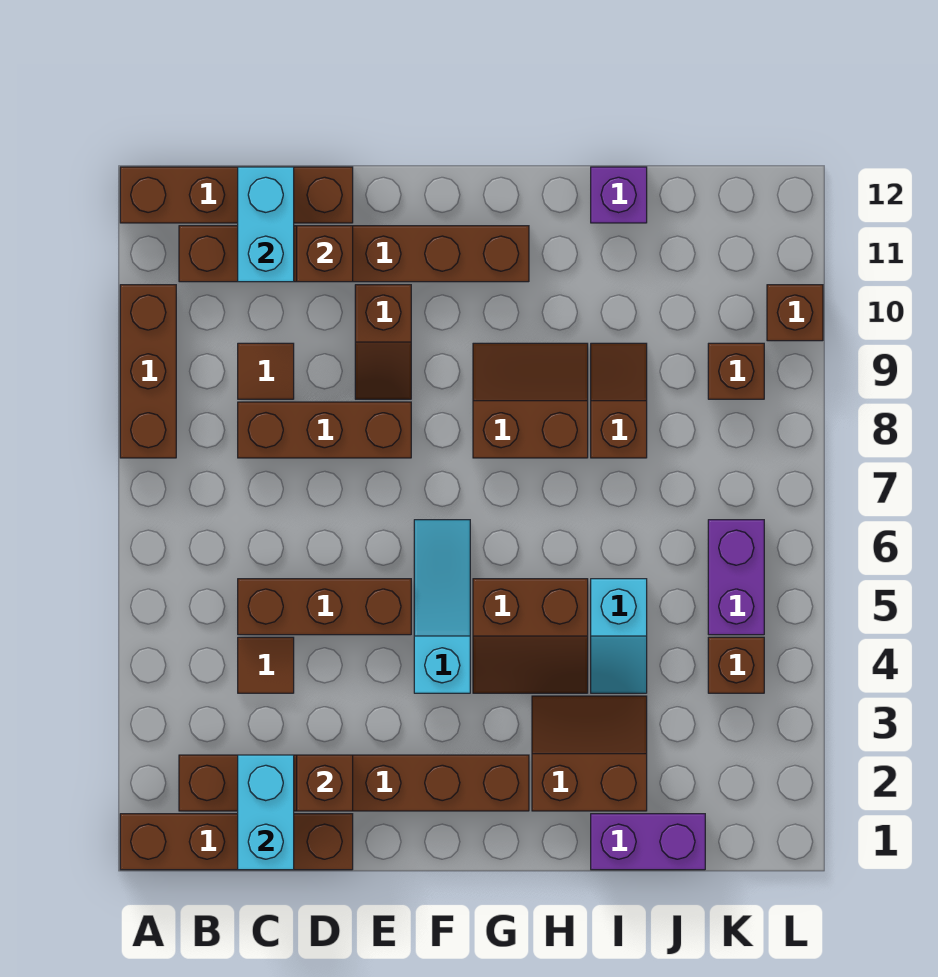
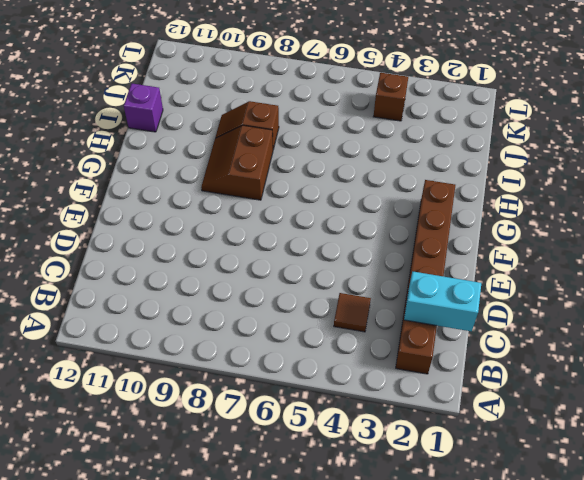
none -> brown 1x4 brick [120,814,353,870]
none -> brown 1x3 brick [120,285,176,458]
none -> brown 1x4 brick [120,167,353,223]

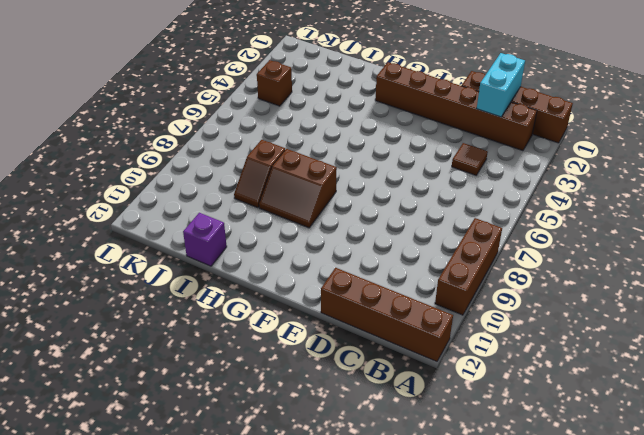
none -> brown 1x6 brick [179,226,529,282]
none -> brown 1x3 brick [238,579,411,635]
none -> brown 1x3 brick [238,402,411,458]

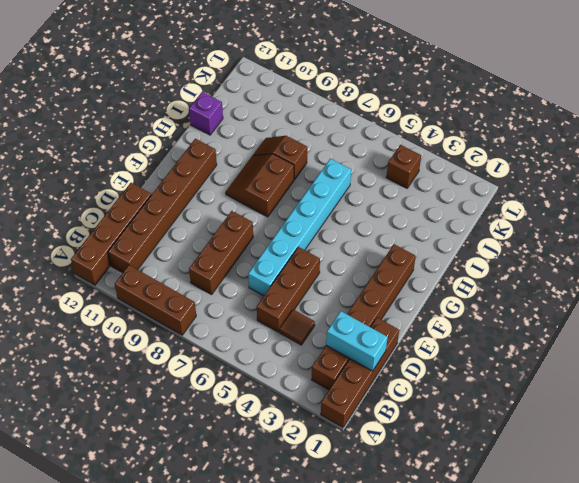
cyan 1x6 brick [248,159,351,296] -> cyan 1x3 slope [414,520,470,693]
none -> brown 1x1 tile [238,343,294,399]
none -> brown 1x2 slope [355,285,411,399]
none -> brown 2x2 slope [473,579,588,693]

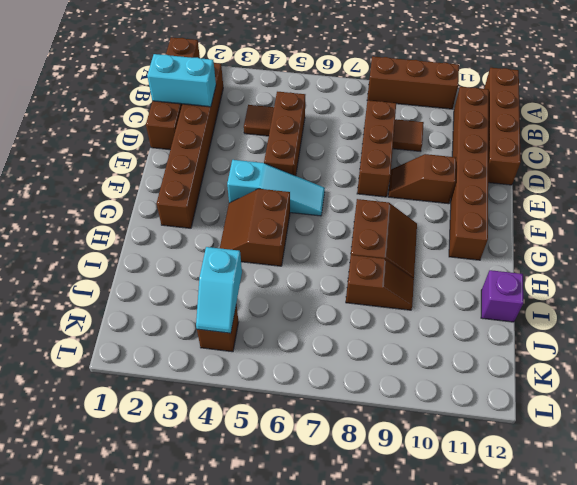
cyan 1x2 slope [196,247,242,333] -> cyan 1x2 slope turned to [591,579,647,693]
none -> brown 2x2 slope [532,696,647,811]
none -> purple 1x2 brick [591,814,705,870]
none -> purple 1x2 brick [708,520,764,635]

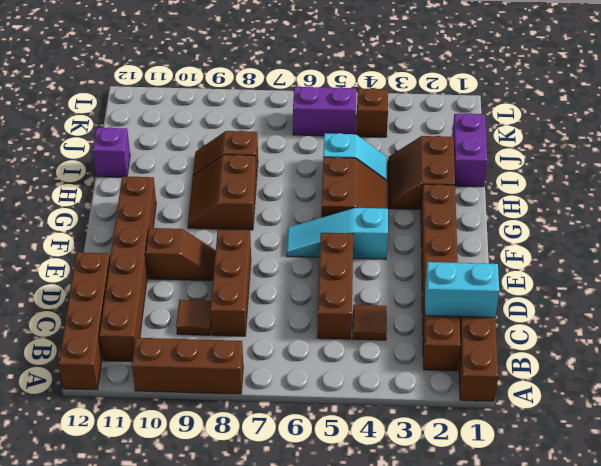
none -> brown 1x1 brick [708,343,764,399]
none -> brown 1x1 brick [767,285,823,341]
none -> cyan 1x2 brick [238,167,294,282]

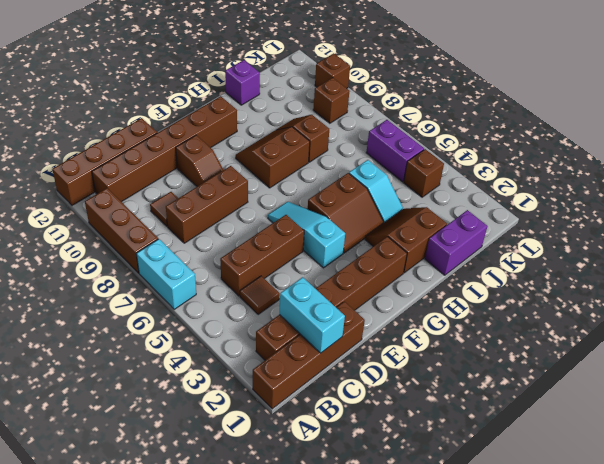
cyan 1x2 brick [136,239,196,309] -> cyan 1x2 brick moved to [238,167,294,282]
none -> brown 1x1 brick [297,755,353,811]
none -> brown 1x1 brick [297,226,353,282]

